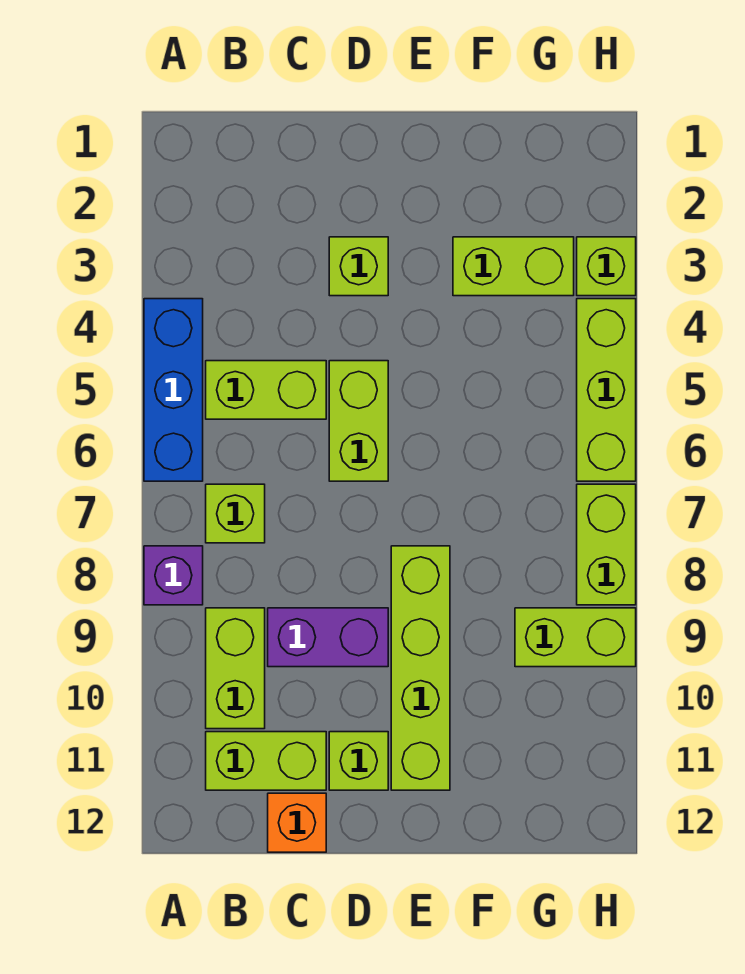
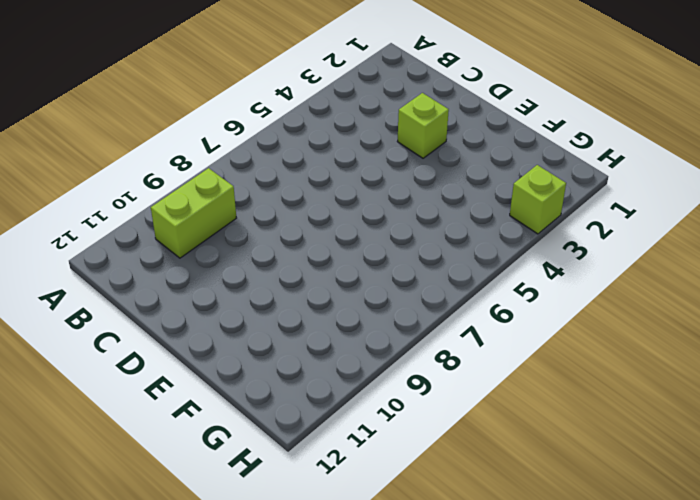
none -> blue 1x3 brick [144,299,203,481]
none -> purple 1x1 brick [144,546,203,605]
none -> lime 1x2 brick [206,361,326,419]

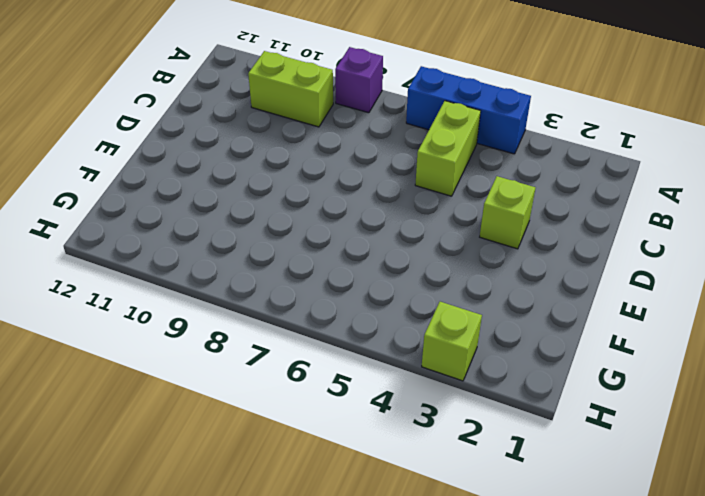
none -> lime 1x1 brick [206,484,265,543]
none -> lime 1x2 brick [206,732,326,790]
none -> purple 1x2 brick [268,608,388,667]

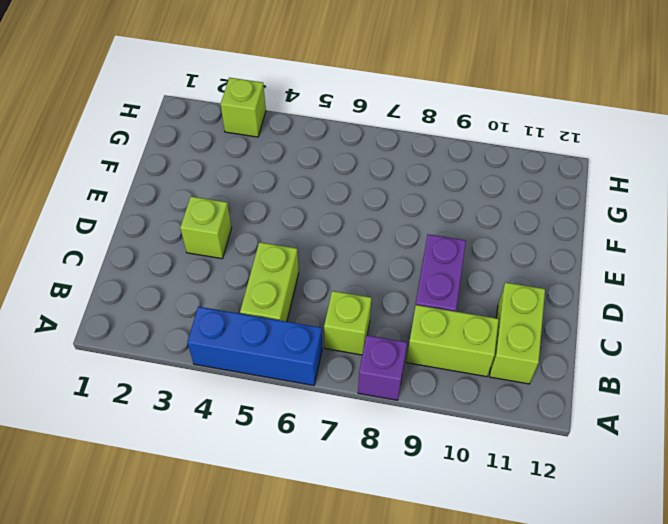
none -> orange 1x1 brick [268,793,326,852]
none -> lime 1x2 brick [329,361,388,481]
none -> lime 1x1 brick [329,732,388,790]

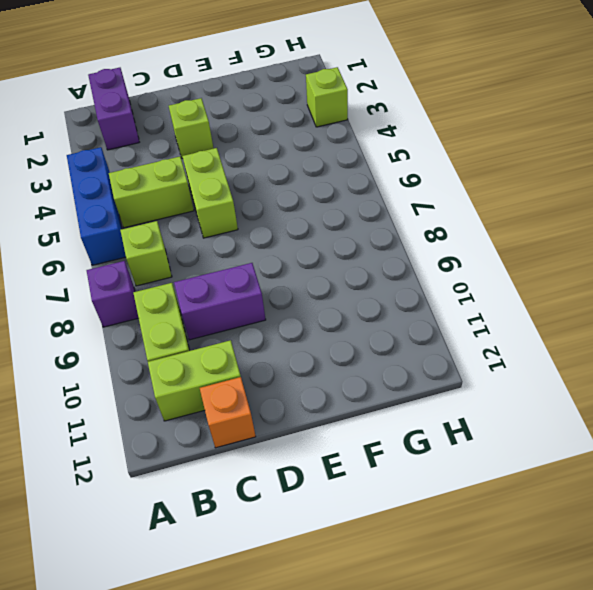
purple 1x2 brick [88,68,139,150] -> none
none -> lime 1x1 brick [329,732,388,790]
none -> lime 1x4 brick [391,546,450,790]
none -> lime 1x2 brick [453,237,574,296]

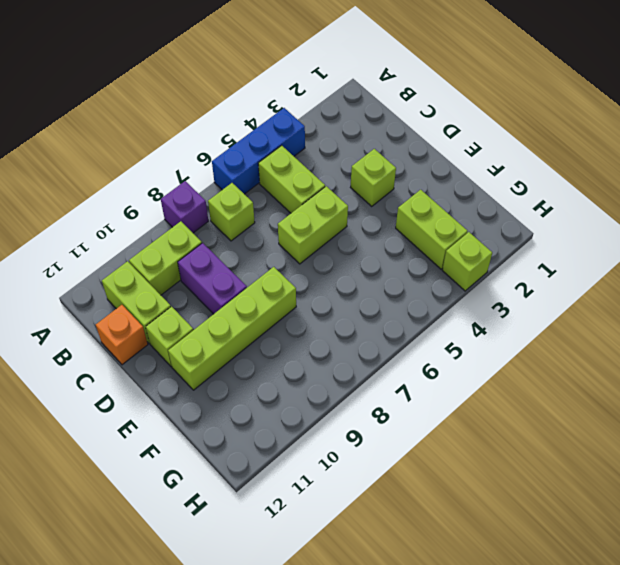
none -> lime 1x2 brick [515,608,636,667]
none -> lime 1x3 brick [577,299,636,481]
none -> lime 1x2 brick [577,484,636,605]

